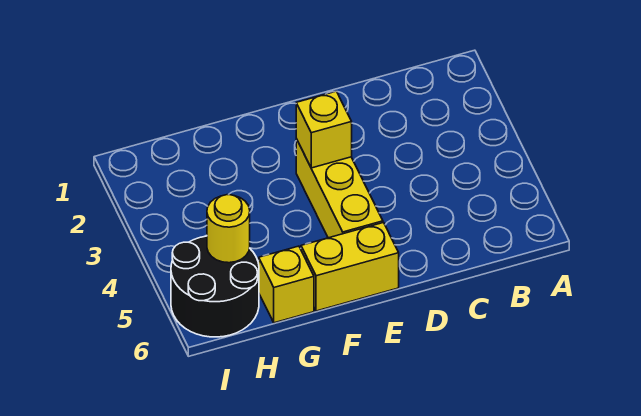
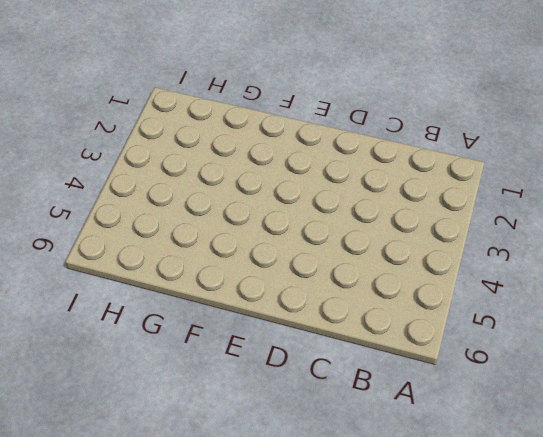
none -> yellow 1x3 brick [296,139,383,238]
none -> yellow 1x2 brick [301,223,399,311]

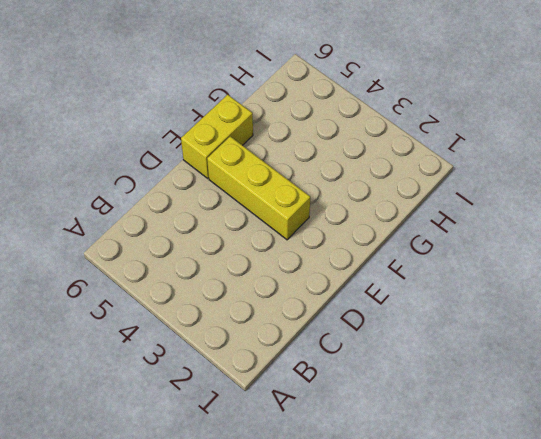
none -> yellow 1x1 brick [259,246,314,323]
none -> black 2x2 round brick [171,236,259,337]

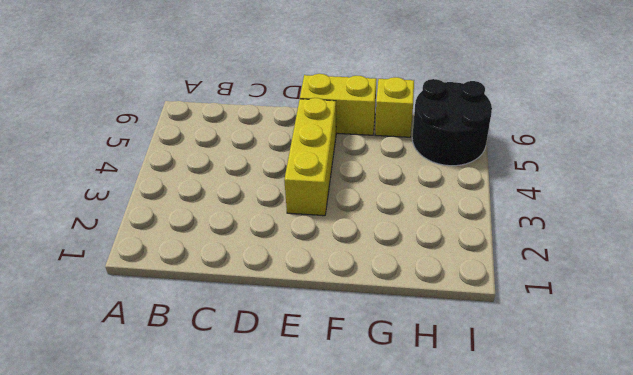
none -> yellow 1x1 brick [296,91,352,168]
none -> yellow 1x1 round brick [207,195,250,263]

